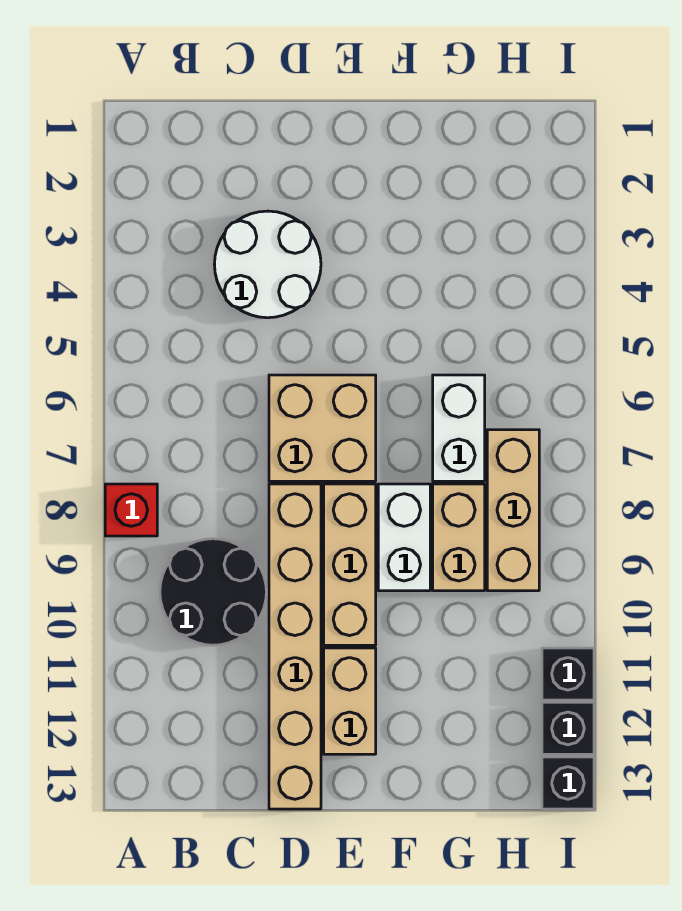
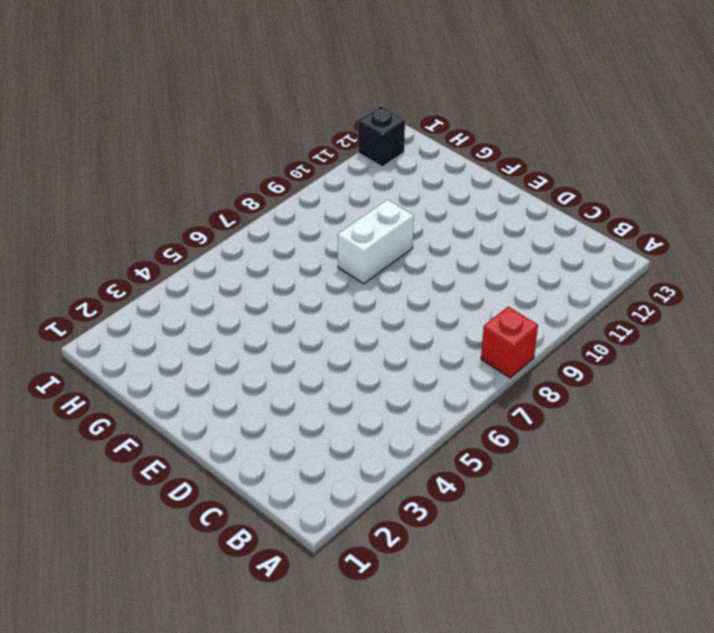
none -> black 2x2 round brick [160,539,266,645]
none -> white 2x2 round brick [214,211,321,318]
none -> tan 2x2 brick [269,375,376,481]

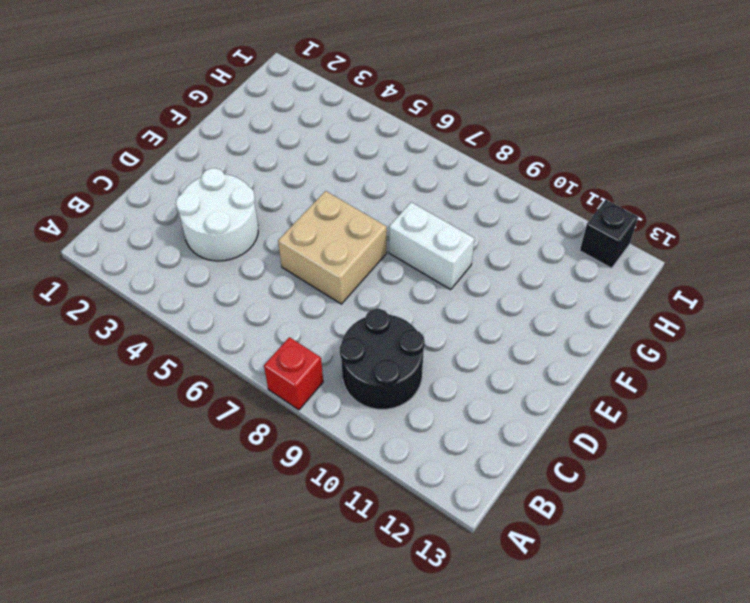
none -> tan 1x6 brick [269,484,321,809]
none -> tan 1x3 brick [324,484,376,645]
none -> tan 1x2 brick [324,648,376,754]

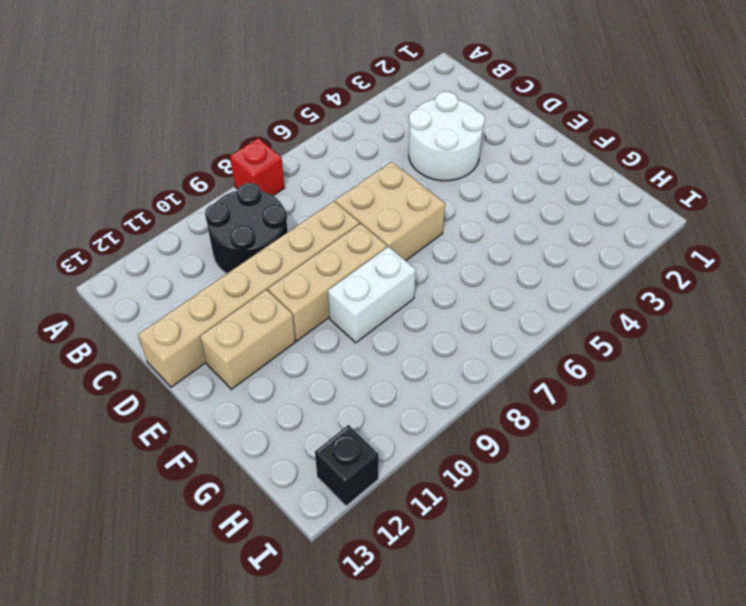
none -> white 1x2 brick [433,375,485,481]
none -> tan 1x2 brick [433,484,485,591]
none -> tan 1x3 brick [487,430,539,591]

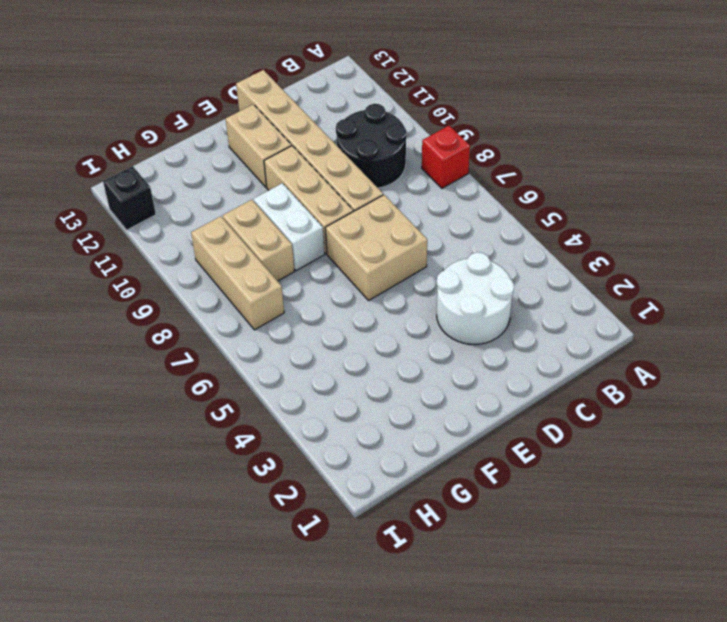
none -> white 1x2 brick [433,375,485,481]
none -> black 1x1 brick [542,648,594,700]
none -> black 1x1 brick [542,757,594,809]

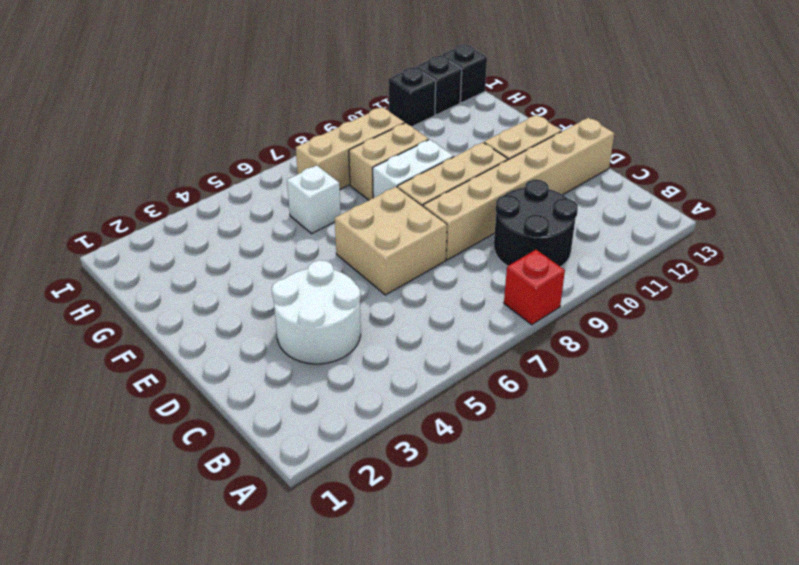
white 1x1 brick [287,165,341,233] -> white 1x2 brick [433,375,485,481]

